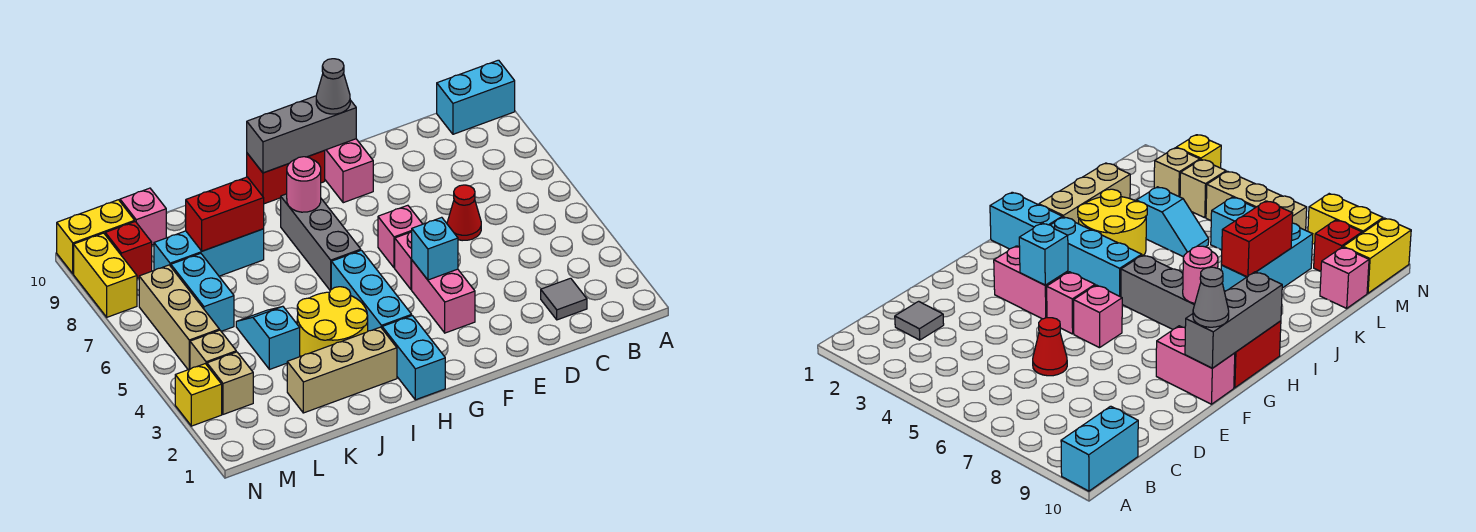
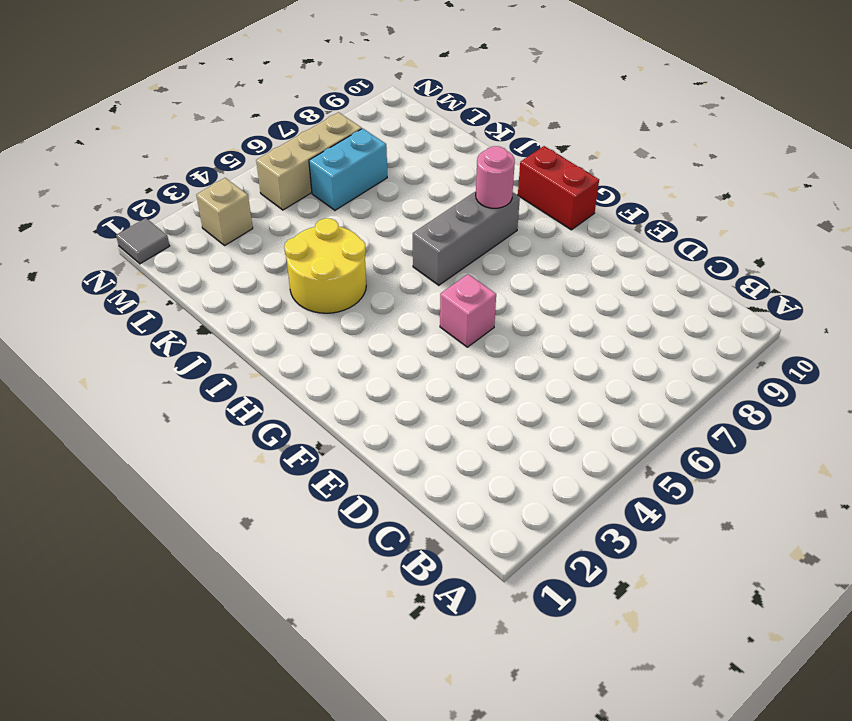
grey 1x1 tile [116,218,170,264] -> grey 1x1 tile moved to [541,278,587,320]
none -> cyan 1x2 brick [437,60,515,134]
none -> red 1x1 cone [447,185,481,241]
none -> pink 1x2 brick [412,261,475,333]

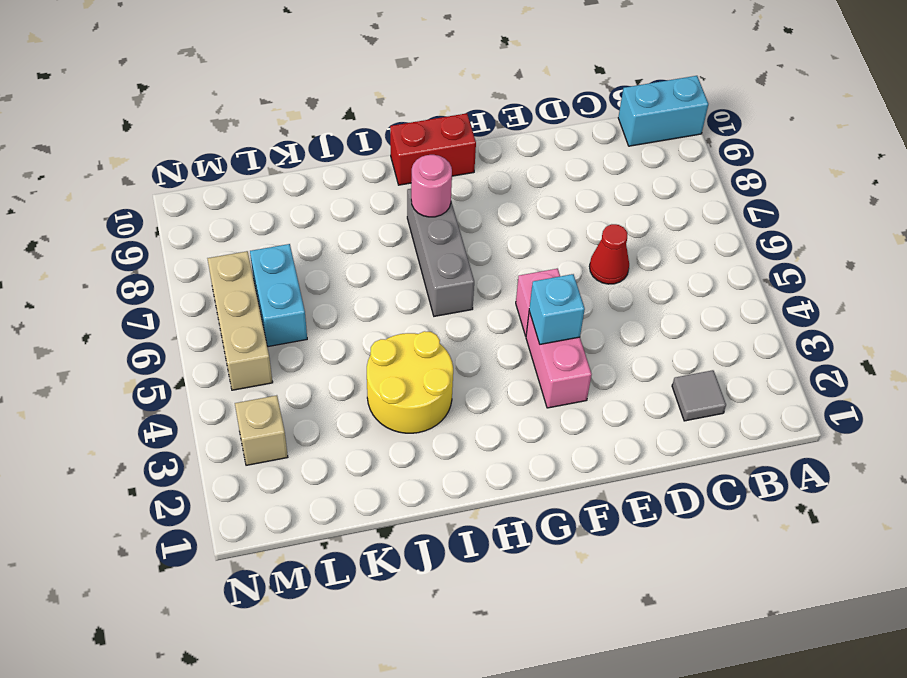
none -> pink 1x1 brick [378,205,422,268]
none -> pink 1x2 brick [325,139,373,203]
none -> cyan 1x2 brick [382,316,445,400]

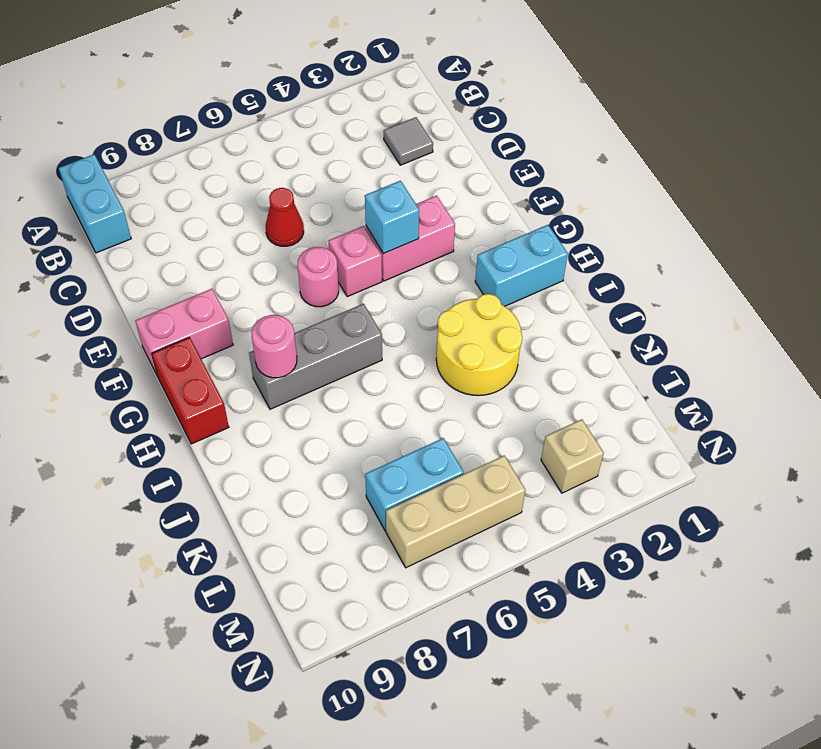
pink 1x1 round brick [298,247,339,307] -> pink 1x1 brick [378,205,422,268]
none -> cyan 1x3 brick [331,250,412,331]
none -> tan 1x3 brick [287,327,397,413]
none -> cyan 1x3 brick [154,229,264,276]

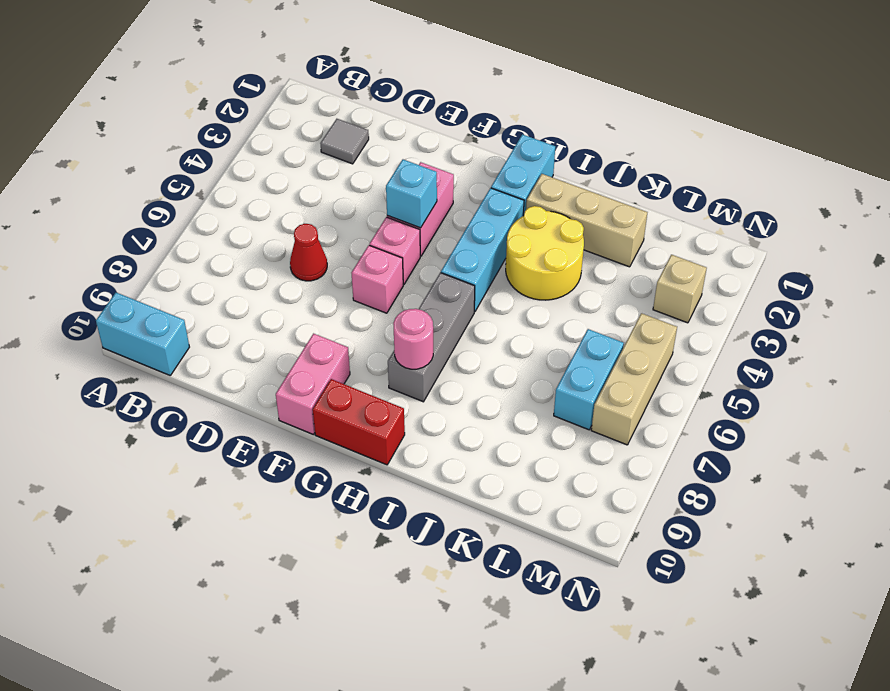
none -> cyan 1x3 brick [154,229,264,276]
none -> cyan 1x2 slope [236,306,300,370]
none -> pink 1x1 brick [120,188,166,245]

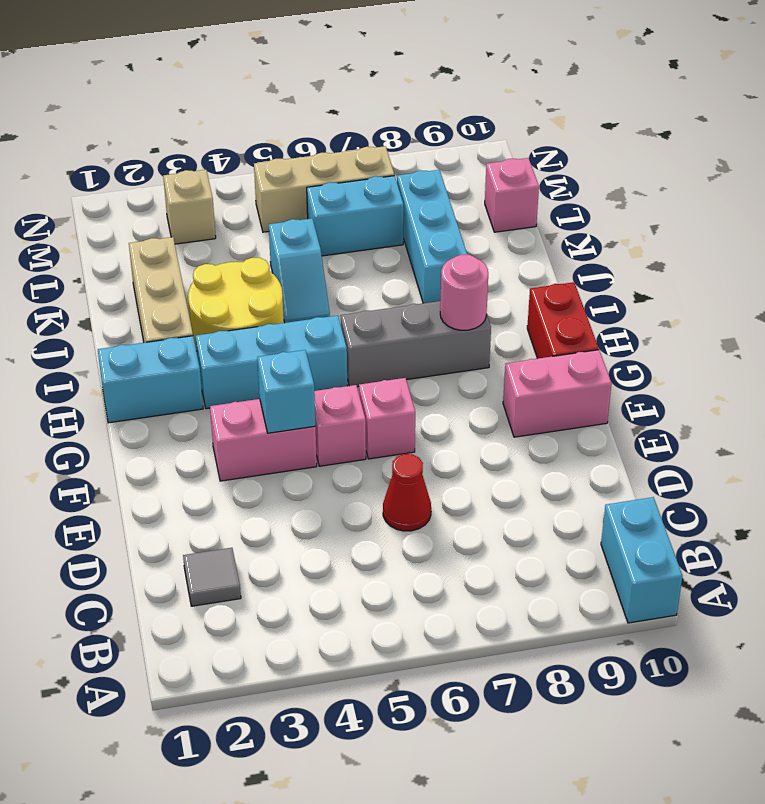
cyan 1x2 slope [269,218,330,323] -> cyan 1x2 slope turned to [236,306,300,370]
none -> tan 1x1 brick [190,330,236,369]
none -> red 1x1 brick [105,222,152,278]
none -> yellow 1x2 brick [57,200,135,274]

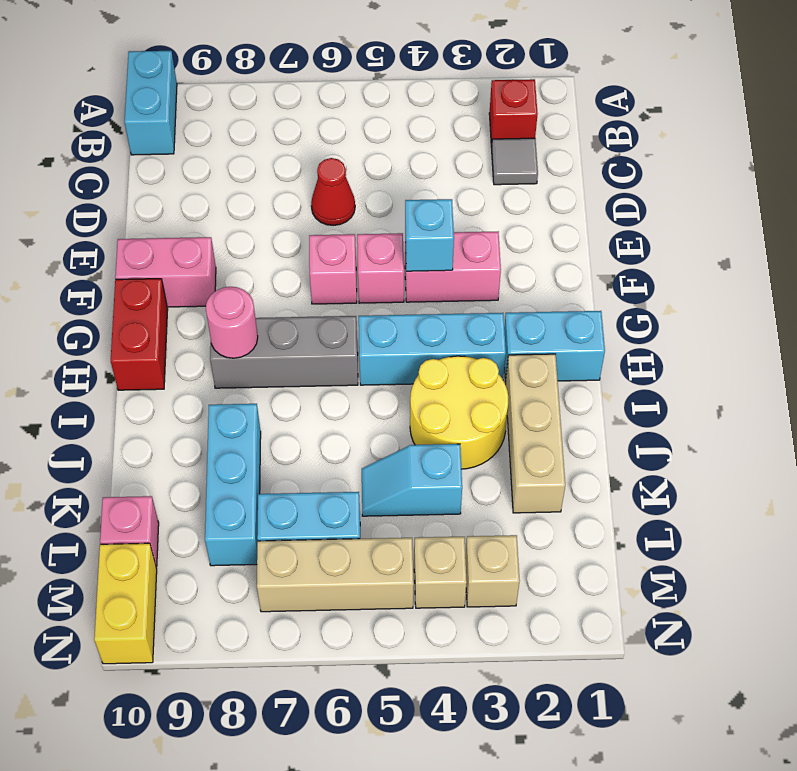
red 1x1 brick [489,79,538,147] -> red 1x1 brick moved to [105,222,152,278]
none -> yellow 1x1 brick [175,364,222,426]
none -> yellow 1x2 brick [74,233,137,317]
none -> grey 1x3 brick [247,96,356,173]

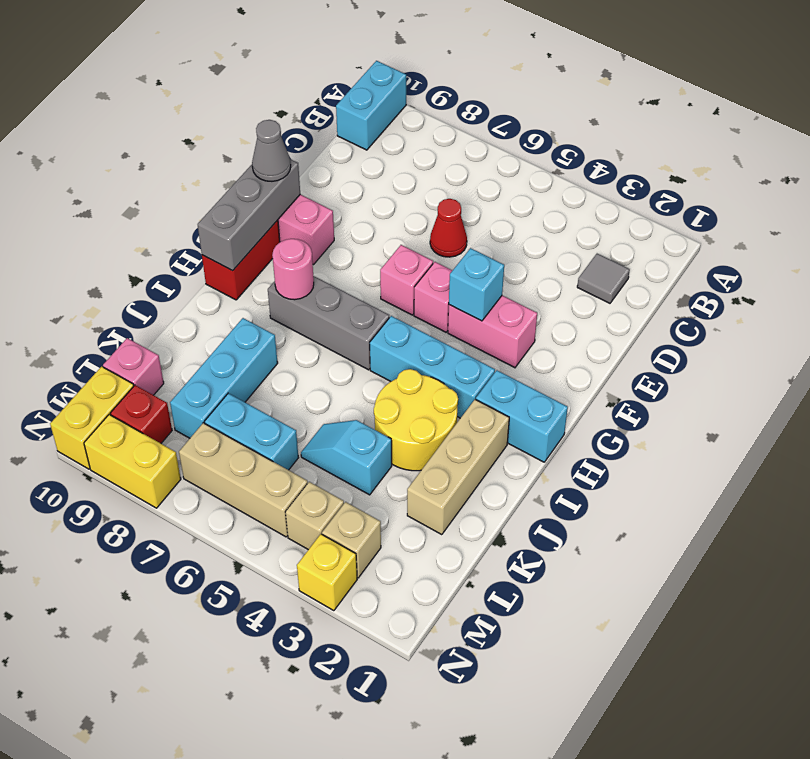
none -> red 1x2 brick [186,177,264,251]

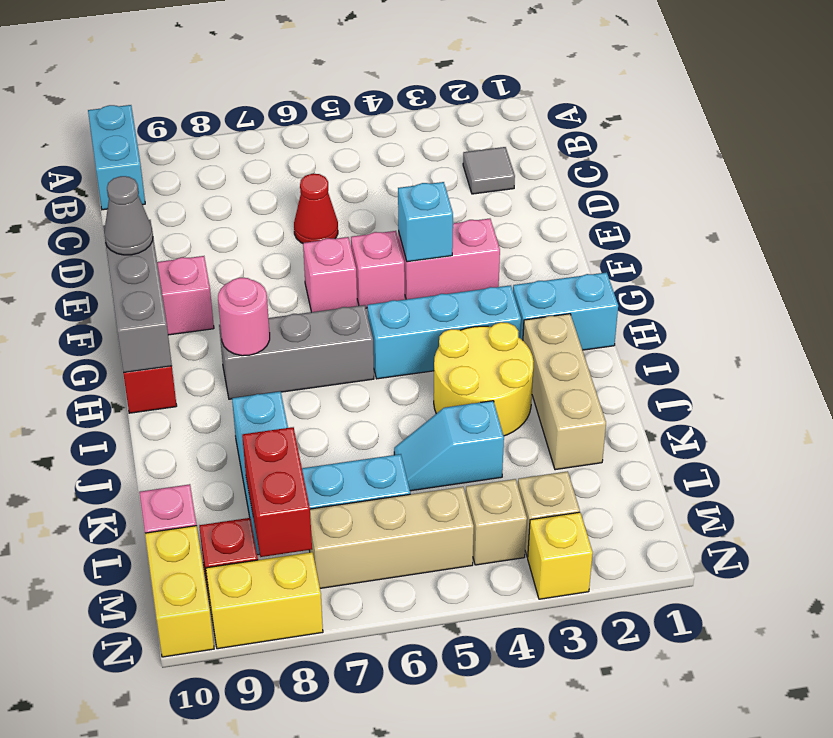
red 1x2 brick [242,427,312,557] -> red 1x2 brick moved to [186,177,264,251]

